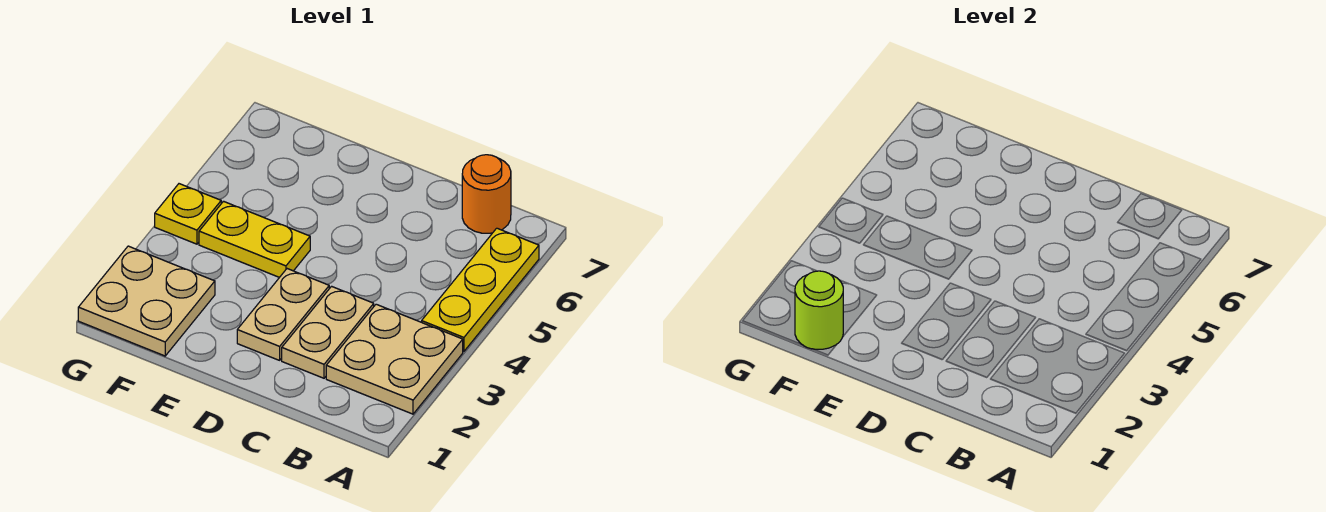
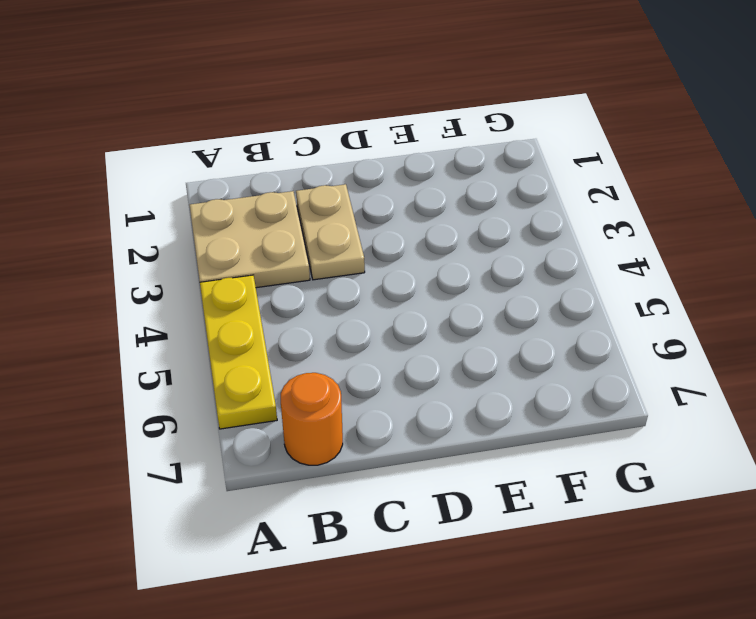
none -> tan 1x2 plate [237,269,329,360]
none -> yellow 1x2 plate [199,201,310,277]

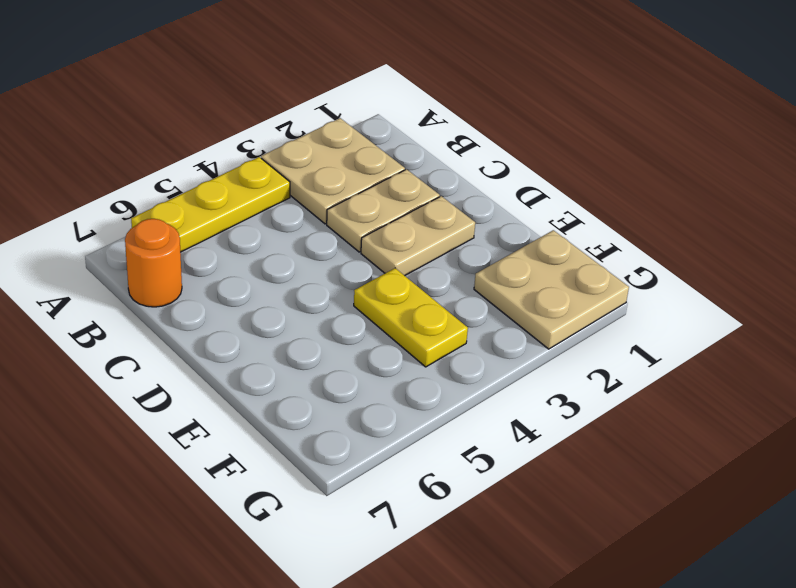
none -> yellow 1x1 plate [155,184,221,244]
none -> lime 1x1 round brick [795,271,843,349]

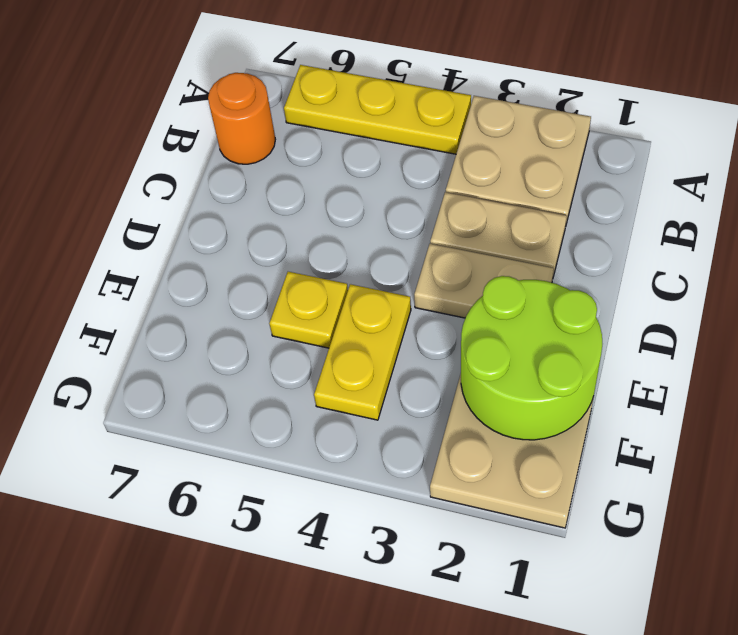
lime 2x2 round brick [461,276,602,440] -> lime 1x1 round brick [795,271,843,349]
yellow 1x1 plate [269,272,348,348] -> yellow 1x1 plate moved to [155,184,221,244]

